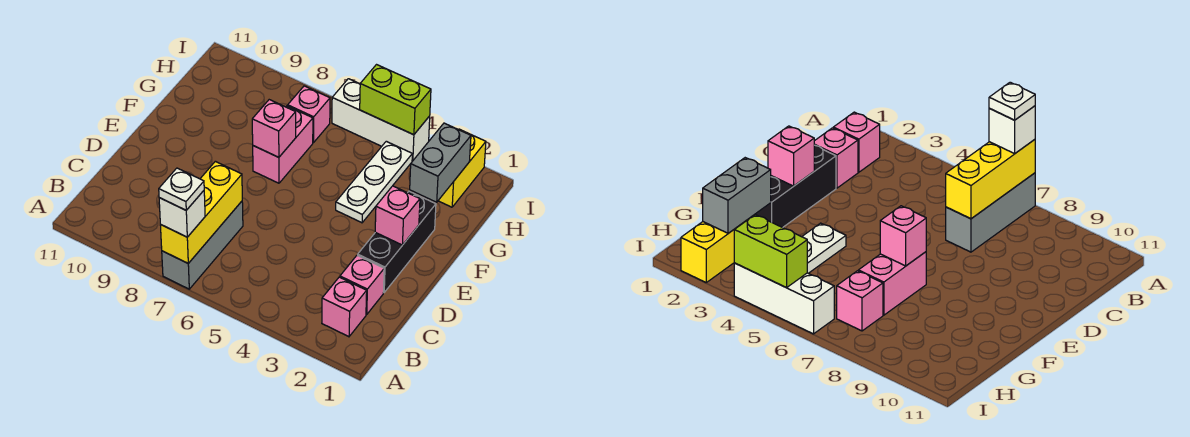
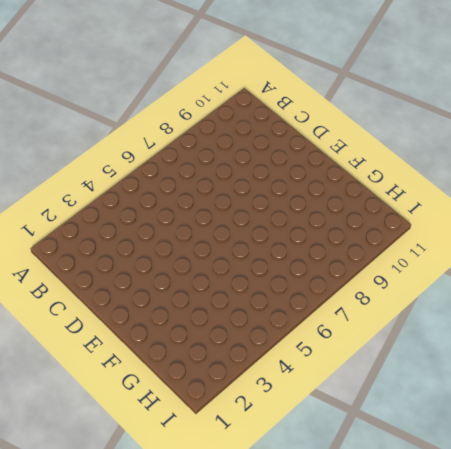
none -> grey 1x3 brick [162,201,243,289]
none -> pink 1x1 brick [322,277,367,337]
none -> pink 1x1 brick [340,255,384,314]

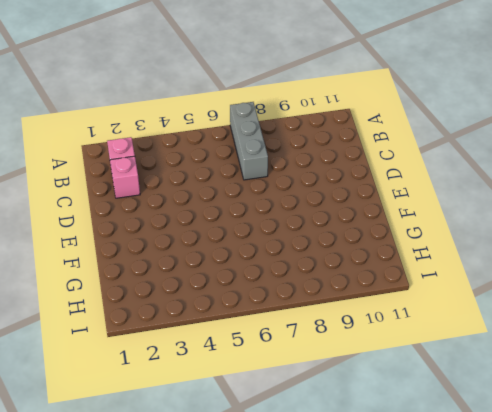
none -> black 1x3 brick [358,191,436,292]
none -> white 1x3 plate [336,141,412,223]
none -> pink 1x2 brick [253,106,313,183]

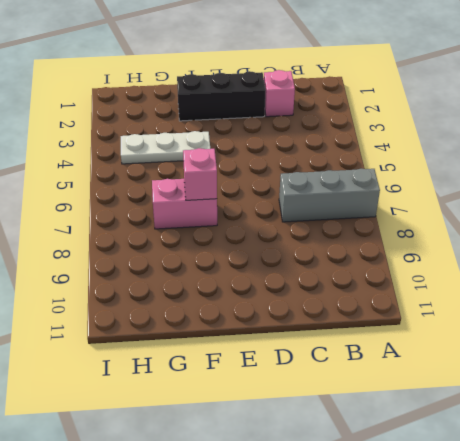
none -> pink 1x1 brick [322,277,367,337]
none -> yellow 1x2 brick [438,129,486,207]
none -> pink 1x1 brick [288,86,330,143]

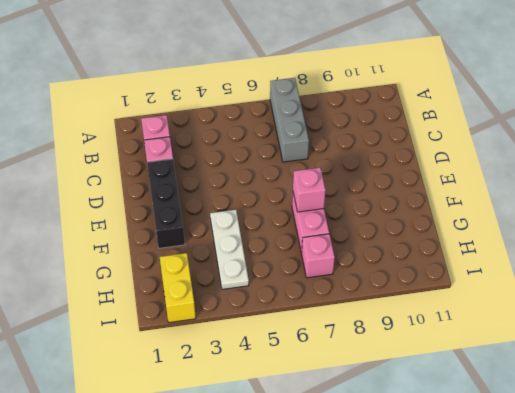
none -> white 1x3 brick [332,79,430,161]
none -> yellow 1x3 brick [160,161,242,263]
none -> pink 1x1 brick [375,186,420,245]

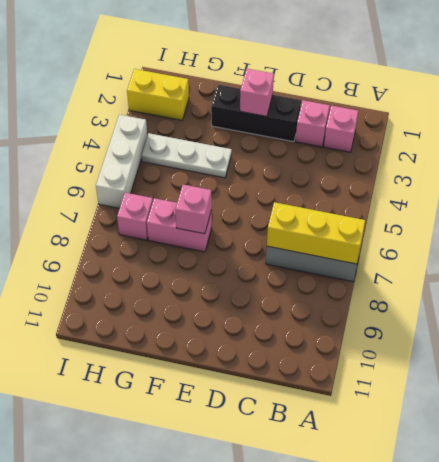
none -> grey 1x2 brick [410,123,471,202]
none -> lime 1x2 brick [360,65,431,135]
none -> white 1x1 brick [159,191,205,237]

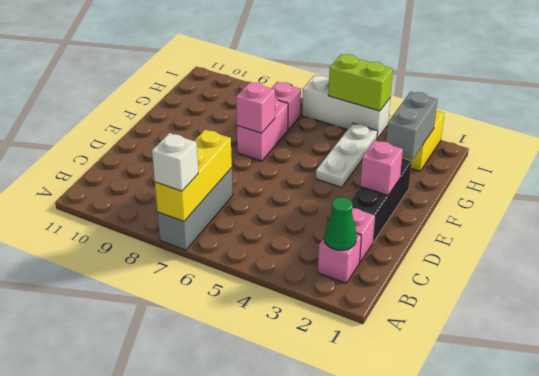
green 1x1 cone [324,197,357,250] -> none
none -> white 1x1 plate [159,168,204,210]

